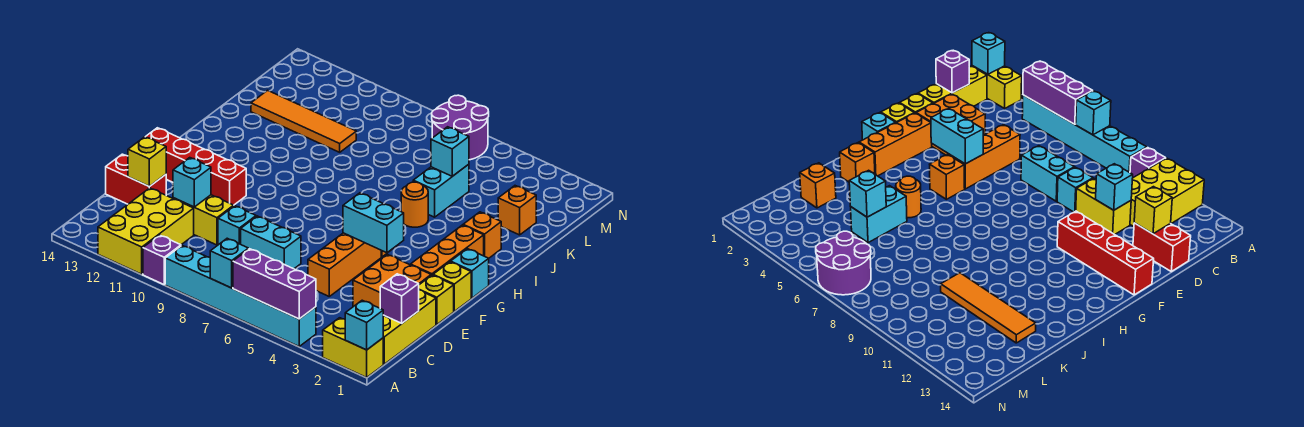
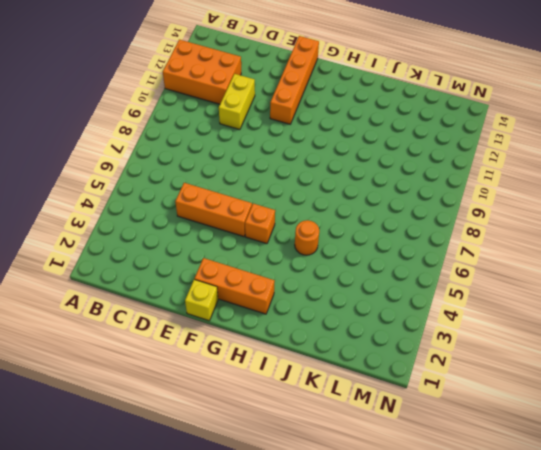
orange 2x3 brick [163,40,241,104] -> yellow 2x3 brick [98,188,194,274]
orange 1x4 brick [270,36,319,124] -> red 1x4 brick [146,128,246,205]
none -> yellow 1x2 brick [323,318,383,377]
none -> cyan 1x6 brick [165,246,316,346]
none -> purple 1x1 brick [143,235,181,284]
none -> yellow 1x3 brick [383,290,436,364]

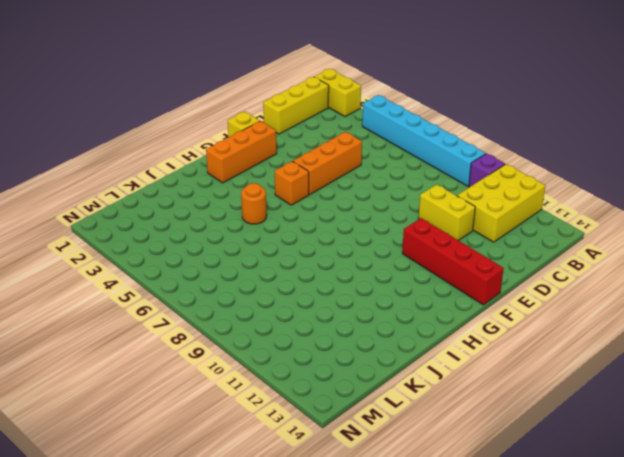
none -> orange 2x2 brick [353,254,431,308]
none -> cyan 1x2 brick [241,216,301,269]
none -> cyan 1x1 brick [218,206,256,245]
none -> red 1x2 brick [106,154,166,204]

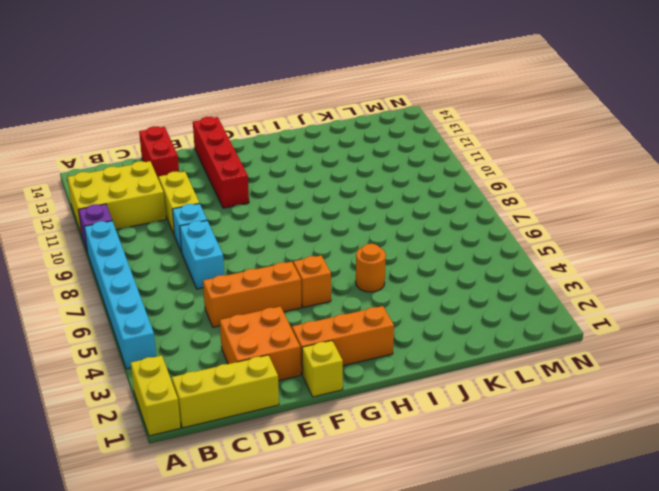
none -> yellow 1x1 brick [419,275,454,325]
none -> cyan 1x1 brick [451,249,489,298]
none -> orange 1x1 brick [463,212,501,258]
none -> cyan 1x2 brick [413,164,469,217]

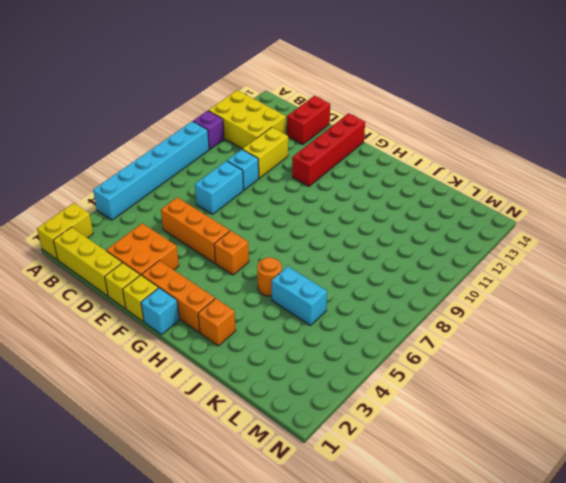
none -> orange 1x1 brick [498,186,536,235]
none -> orange 1x4 tile [251,90,356,152]
none -> purple 2x2 round brick [432,95,489,160]
none -> cyan 1x1 brick [345,300,383,350]

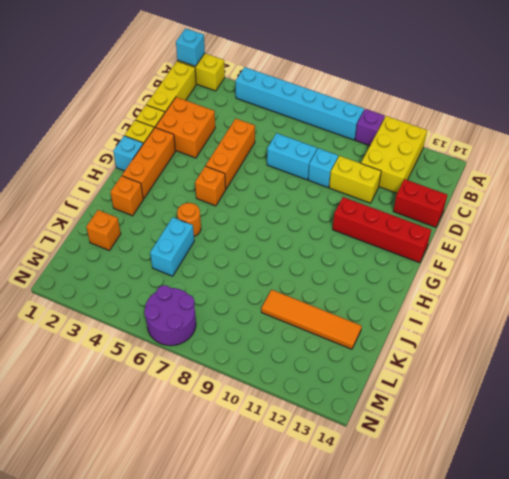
none -> purple 1x3 brick [233,249,316,319]
none -> cyan 1x1 brick [210,238,248,288]
none -> purple 1x1 brick [380,274,419,323]
none -> cyan 1x1 brick [173,158,211,207]

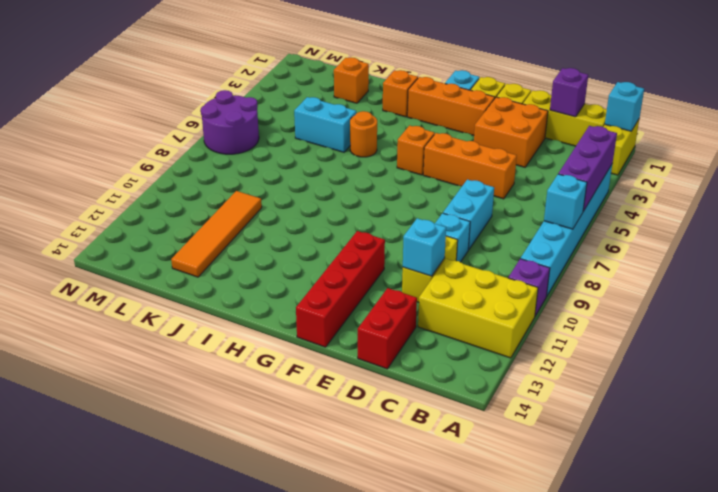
none -> yellow 1x1 brick [128,137,166,187]
none -> cyan 1x2 brick [343,193,404,253]
none -> cyan 1x1 brick [431,127,469,176]

